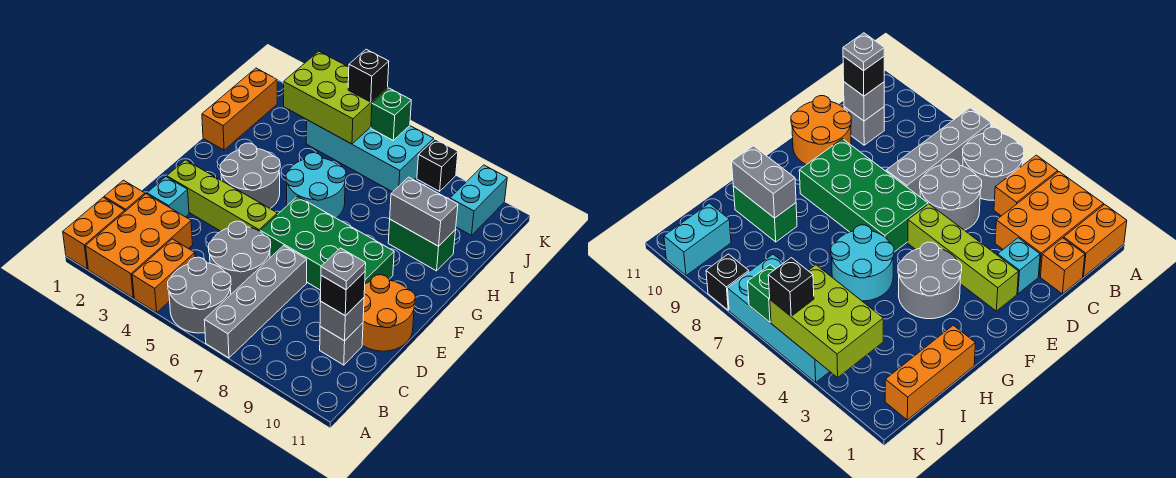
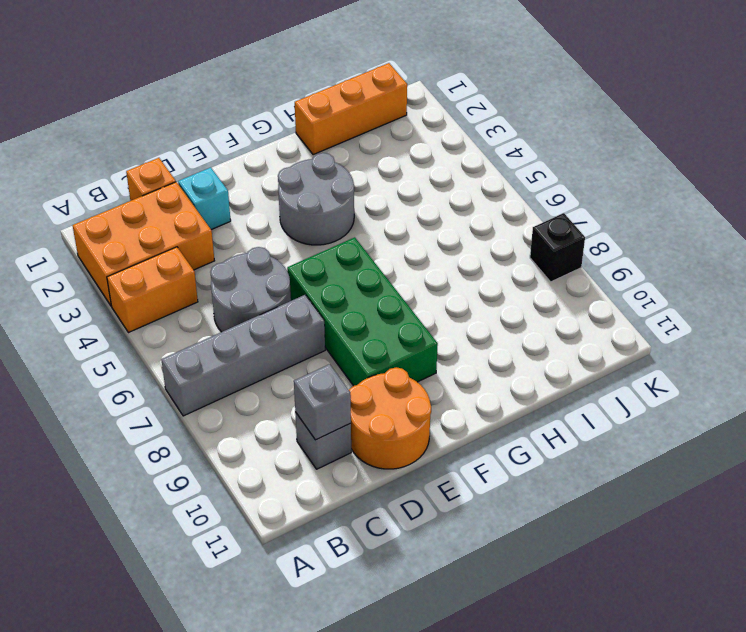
none -> orange 1x2 brick [63,197,125,269]
none -> grey 2x2 round brick [168,257,231,333]
none -> lime 1x4 brick [167,160,277,231]

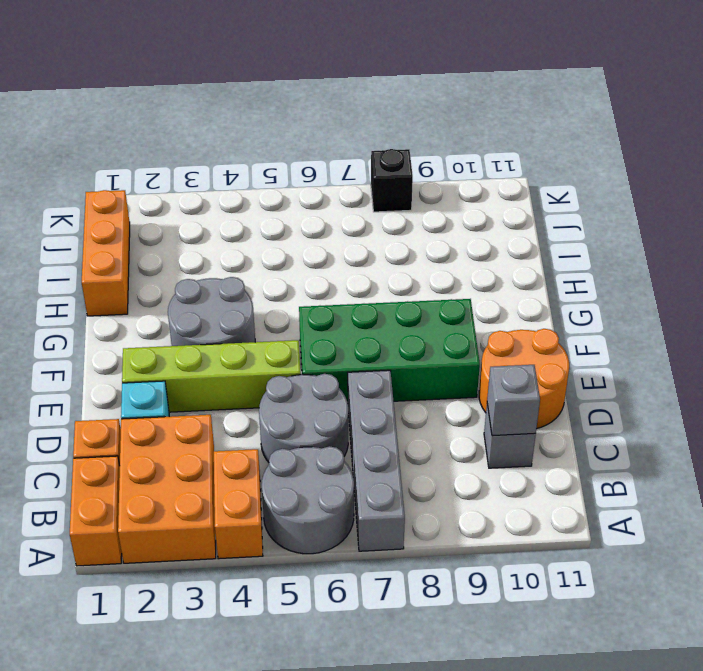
none -> cyan 2x2 round brick [286,153,346,218]
none -> green 1x2 brick [388,220,456,271]
none -> cyan 2x4 brick [306,120,434,192]

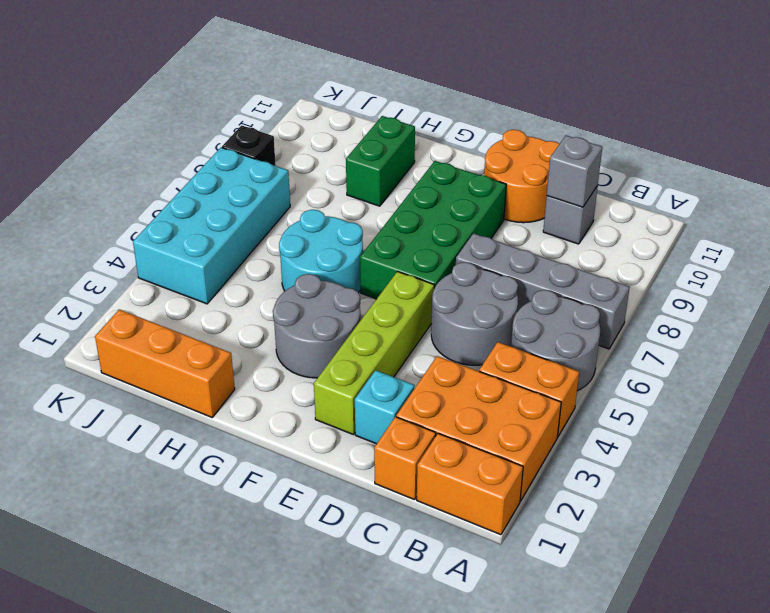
none -> cyan 1x2 brick [450,165,507,235]
none -> grey 1x2 brick [390,177,458,246]
none -> lime 2x3 brick [284,51,388,144]

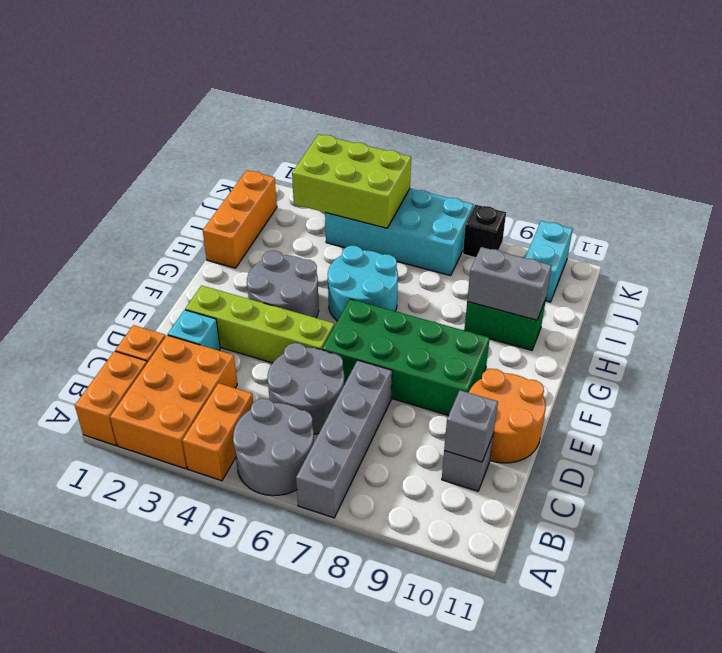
none -> green 1x1 brick [371,88,411,140]
none -> black 1x1 brick [321,272,365,316]
none -> black 1x1 brick [348,49,389,102]

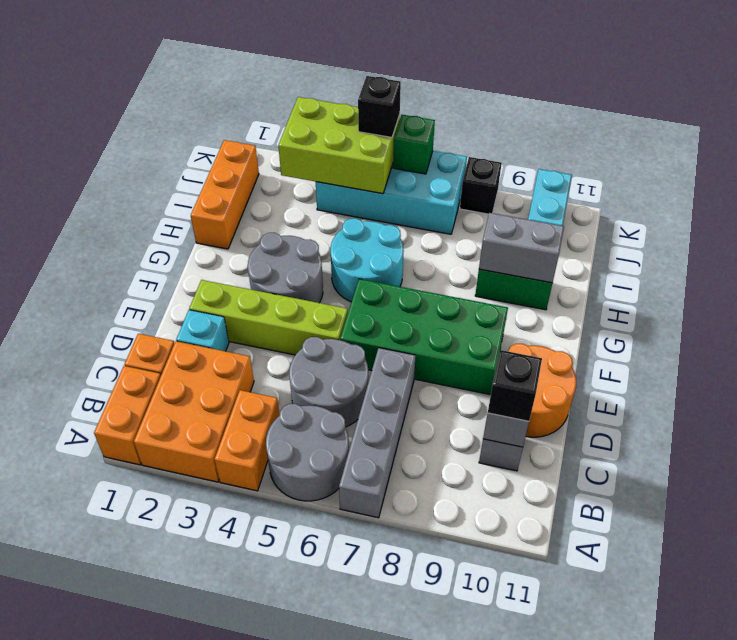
none -> grey 1x1 plate [321,248,366,290]

